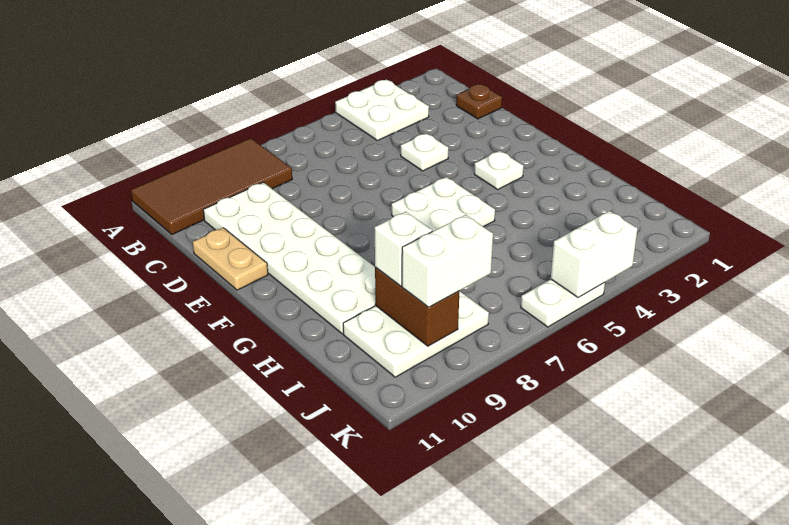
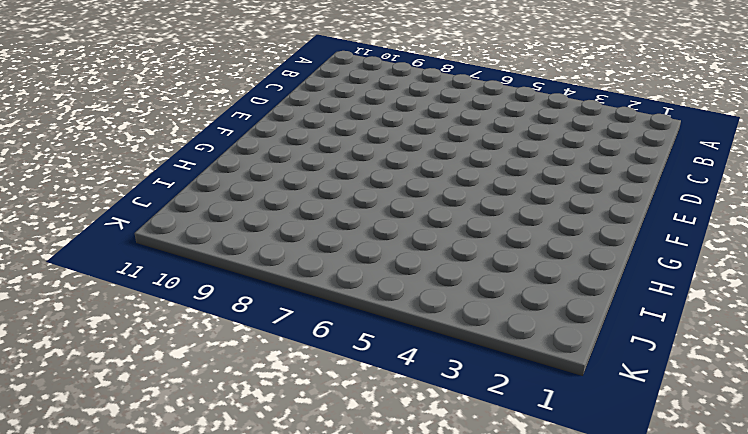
none -> white 2x2 plate [335,80,429,141]
none -> brown 2x4 tile [131,138,292,234]
none -> brown 1x1 plate [456,84,502,119]

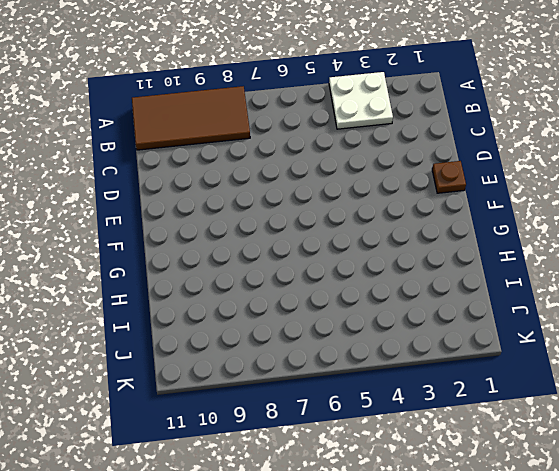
brown 1x1 plate [432,161,466,193] -> brown 1x1 plate moved to [456,84,502,119]
none -> white 2x6 plate [203,182,376,334]
none -> white 1x1 plate [401,133,448,171]
none -> tan 1x2 plate [193,228,268,290]

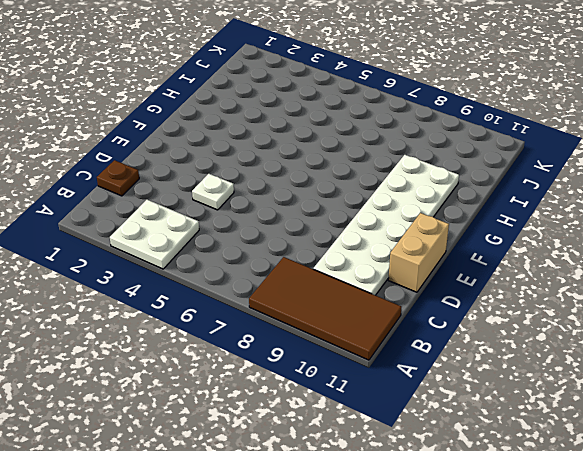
tan 1x2 brick [388,213,449,292] -> tan 1x2 plate [193,228,268,290]
none -> white 1x1 plate [474,151,523,189]
none -> white 2x2 plate [392,177,495,231]
none -> white 2x3 plate [343,291,489,377]

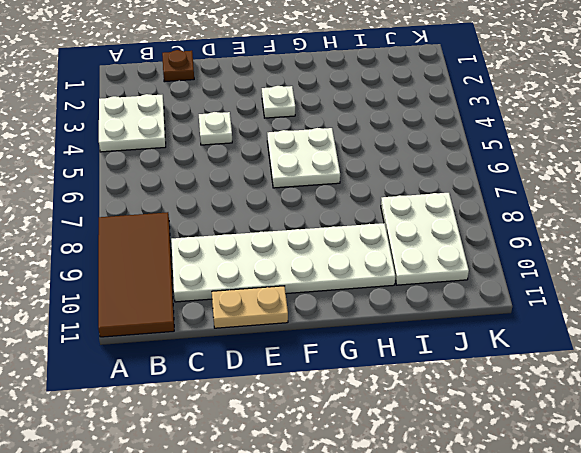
none -> white 1x2 plate [521,279,605,327]
none -> brown 1x2 brick [375,267,459,346]
none -> white 1x2 brick [551,211,637,298]

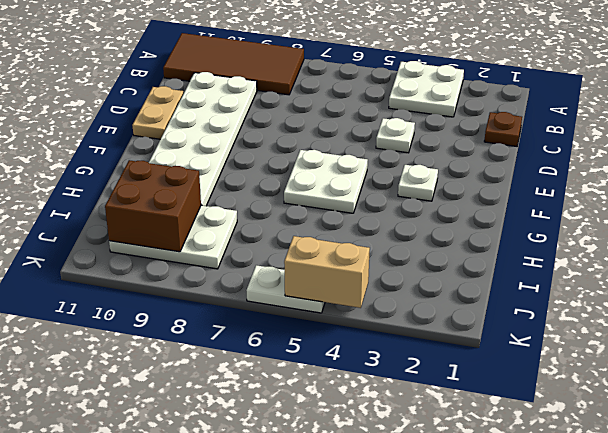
brown 2x2 brick [105,160,201,252] -> brown 1x2 brick [375,267,459,346]
tan 1x2 brick [284,236,370,308] -> white 1x2 brick [551,211,637,298]
none -> white 1x1 brick [375,212,432,286]
none -> white 1x2 brick [402,215,493,307]

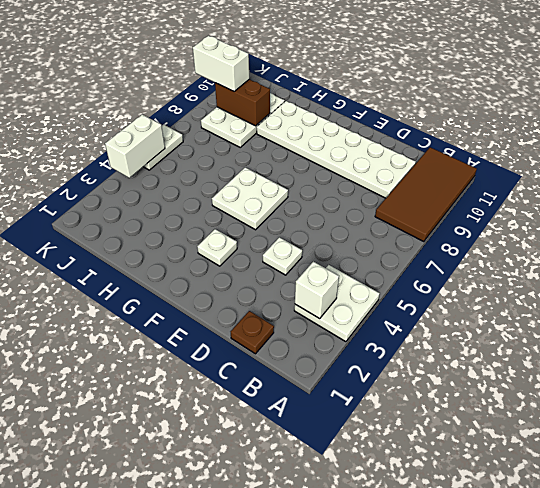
white 1x1 brick [295,261,339,319] -> white 1x1 brick moved to [375,212,432,286]
white 1x2 brick [193,36,249,91] -> white 1x2 brick turned to [402,215,493,307]
none -> tan 1x2 plate [193,228,268,290]

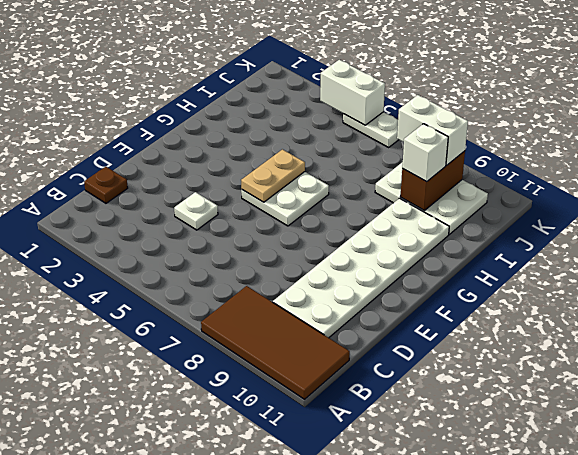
tan 1x2 plate [241,149,305,202] -> tan 1x2 plate moved to [193,228,268,290]
none -> white 2x2 plate [335,80,429,141]
none -> white 1x1 plate [474,151,523,189]

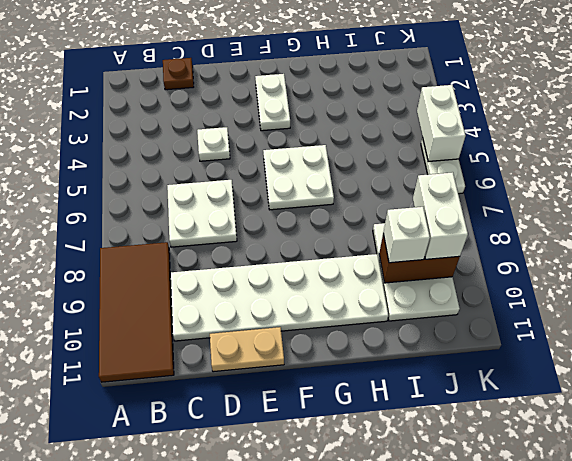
white 2x2 plate [167,180,237,247] -> white 2x2 plate moved to [335,80,429,141]
white 1x2 plate [255,74,290,131] -> white 1x1 plate [474,151,523,189]

